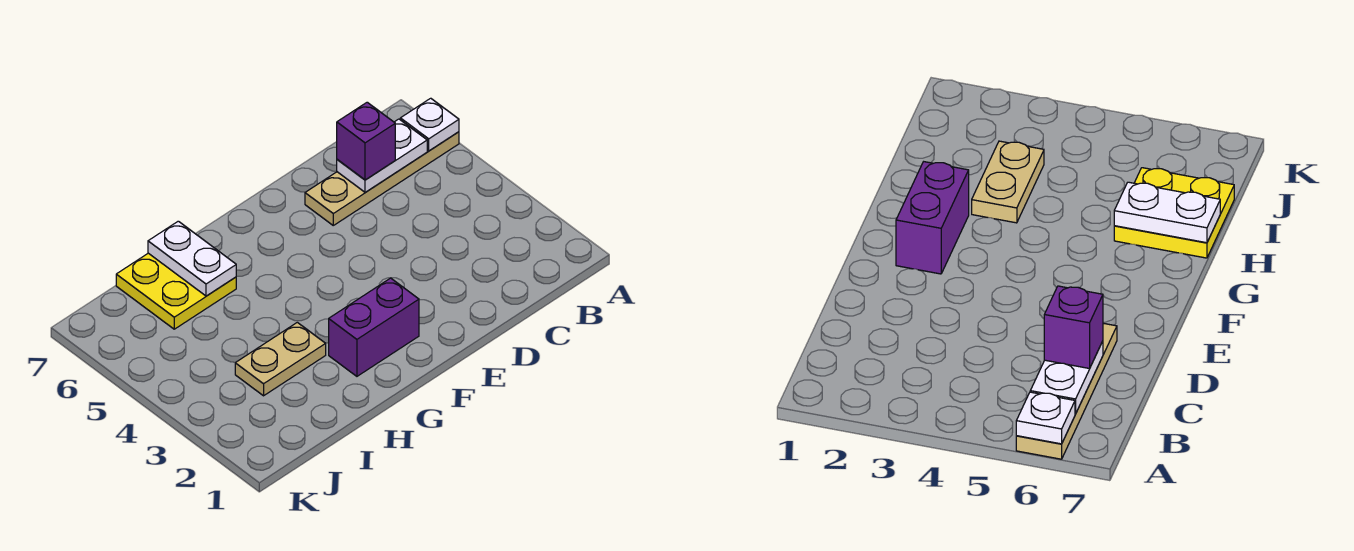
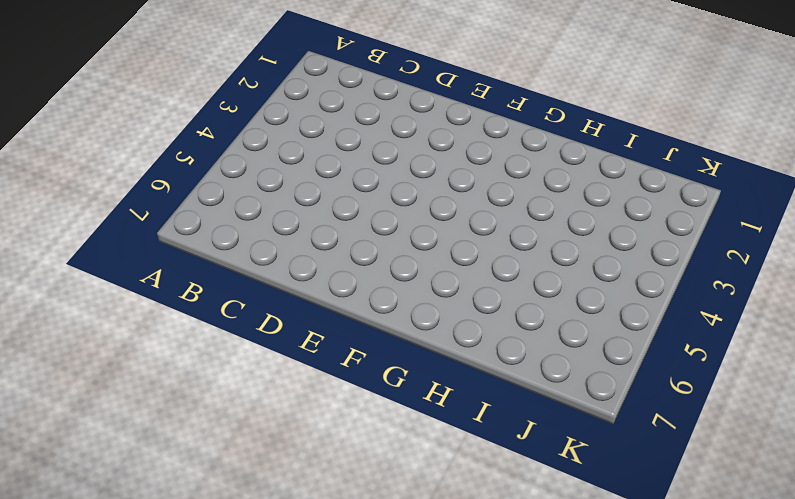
none -> tan 1x4 plate [305,132,459,225]
none -> purple 1x2 brick [329,278,419,376]

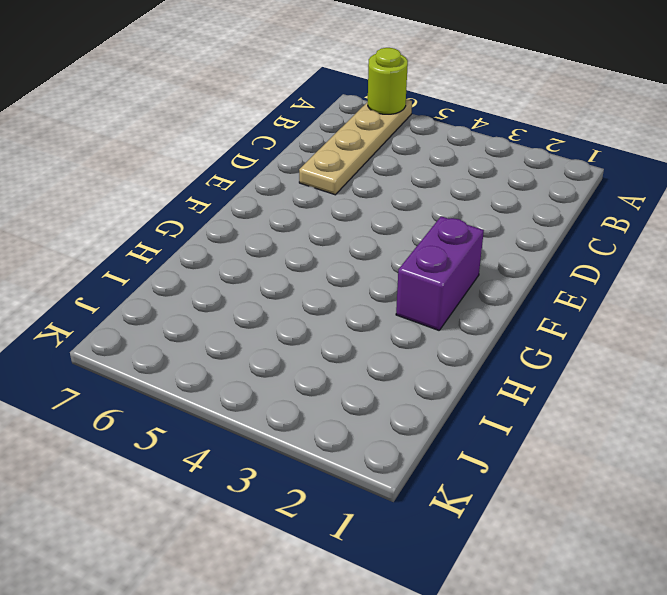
lime 1x1 round brick [368,48,408,114] -> white 1x1 plate [400,98,459,151]
none -> tan 1x2 plate [235,322,326,396]
none -> yellow 2x2 plate [116,253,236,329]

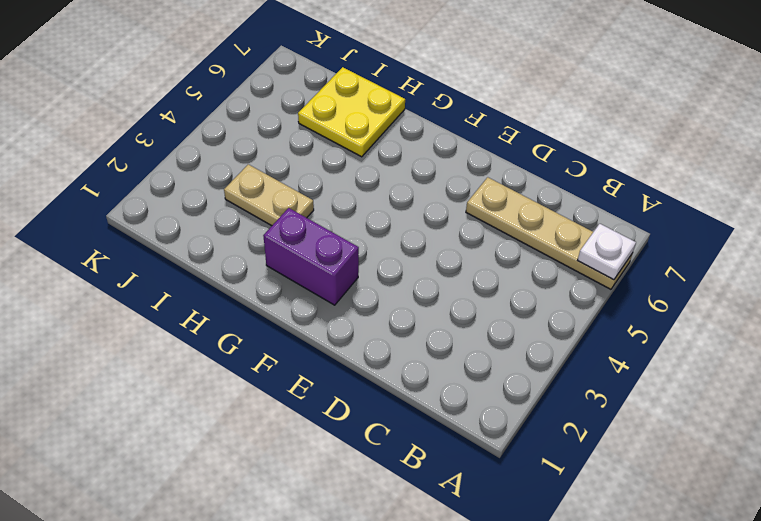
none -> white 1x2 plate [337,119,427,192]
none -> white 1x2 plate [148,221,236,296]

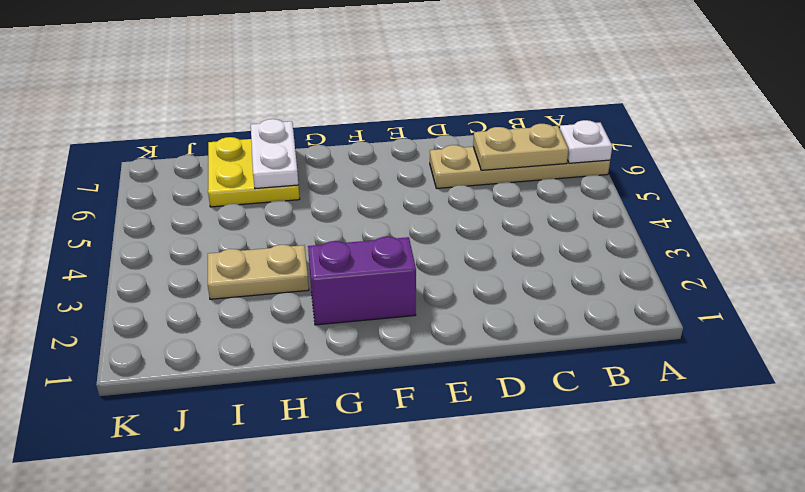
tan 1x2 plate [473,124,569,170] -> white 1x2 plate [337,119,427,192]
none -> purple 1x1 brick [337,102,395,180]

